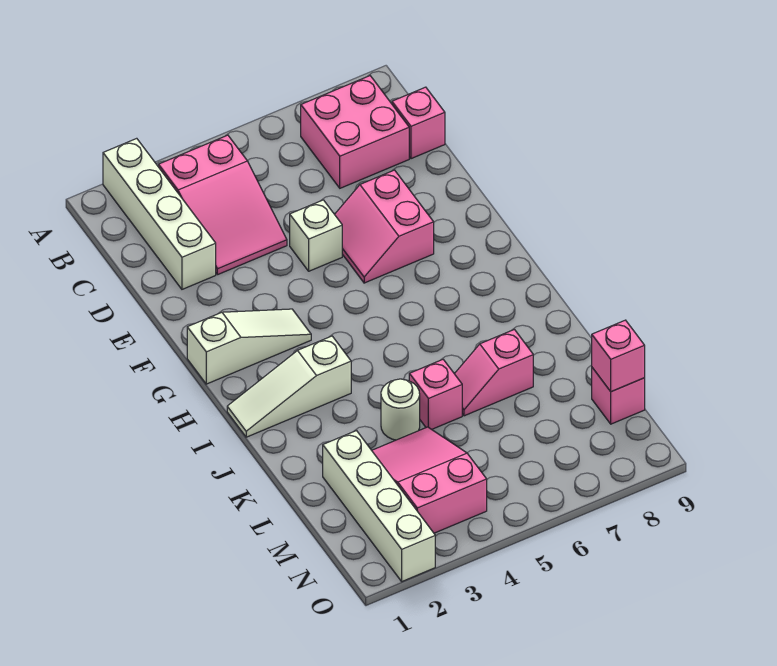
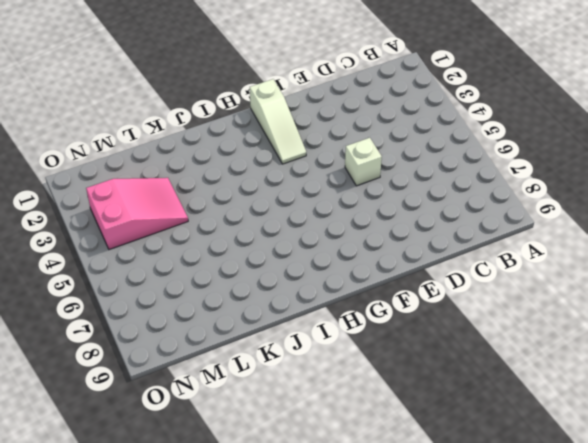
none -> white 1x4 brick [103,138,216,289]
none -> pink 2x3 slope [159,135,287,275]
none -> pink 2x2 brick [301,76,409,188]

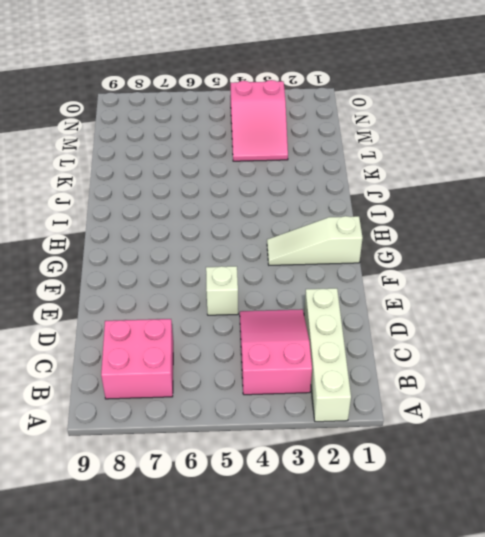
none -> pink 1x1 brick [392,87,445,159]
none -> pink 2x2 slope [335,170,434,283]
none -> white 1x3 slope [227,336,351,437]

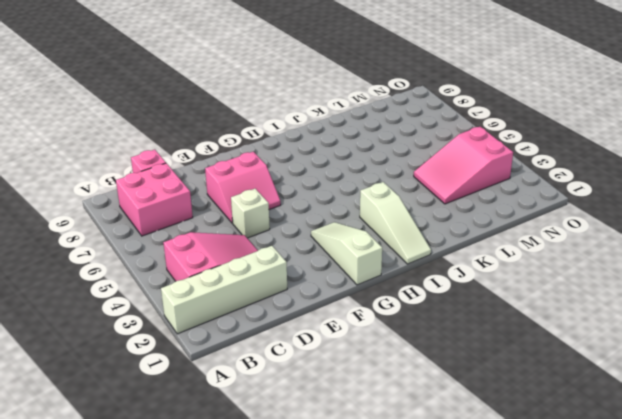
none -> white 1x1 round brick [381,379,420,440]
none -> pink 1x1 brick [409,360,462,429]
none -> pink 1x2 slope [455,329,533,416]

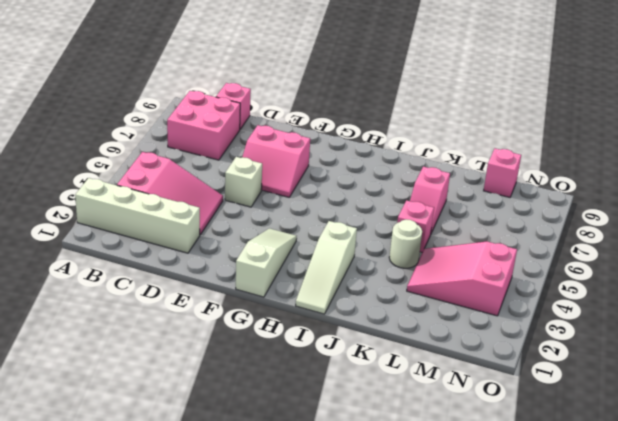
none -> white 1x4 brick [323,431,435,581]
none -> pink 1x1 brick [592,320,645,392]

